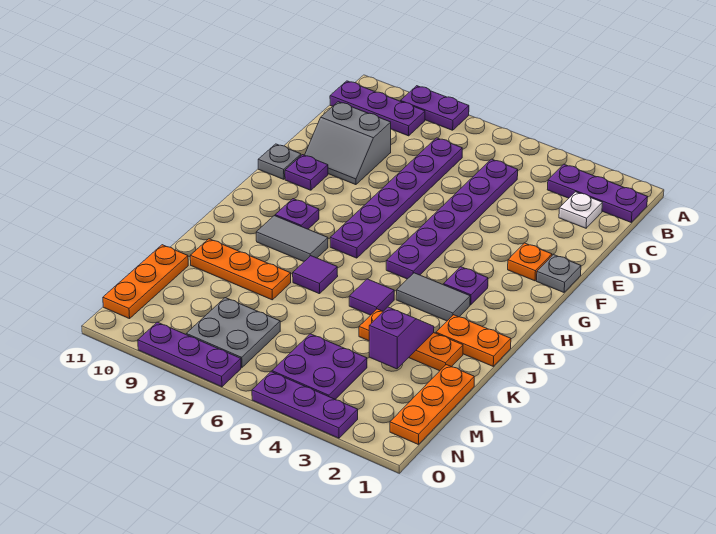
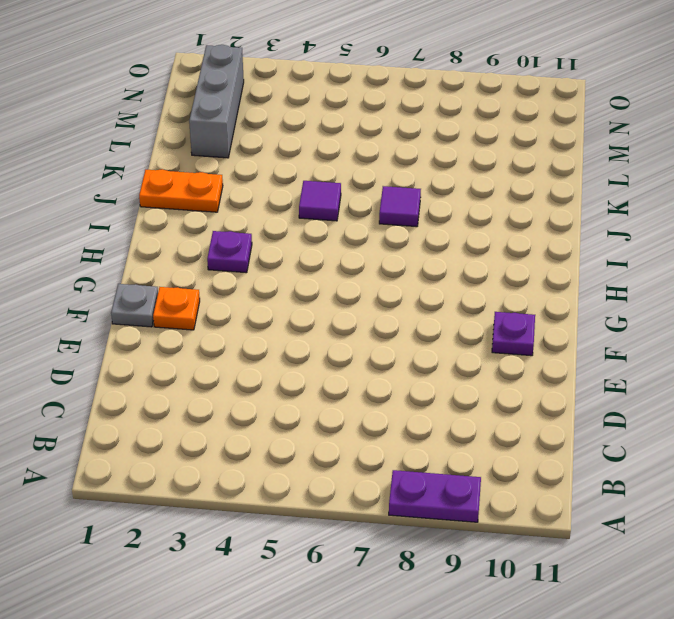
grey 1x3 brick [189,45,244,158] -> none
none -> purple 1x3 plate [547,164,647,222]
none -> purple 1x3 plate [330,81,425,136]
none -> white 1x1 plate [559,192,602,228]

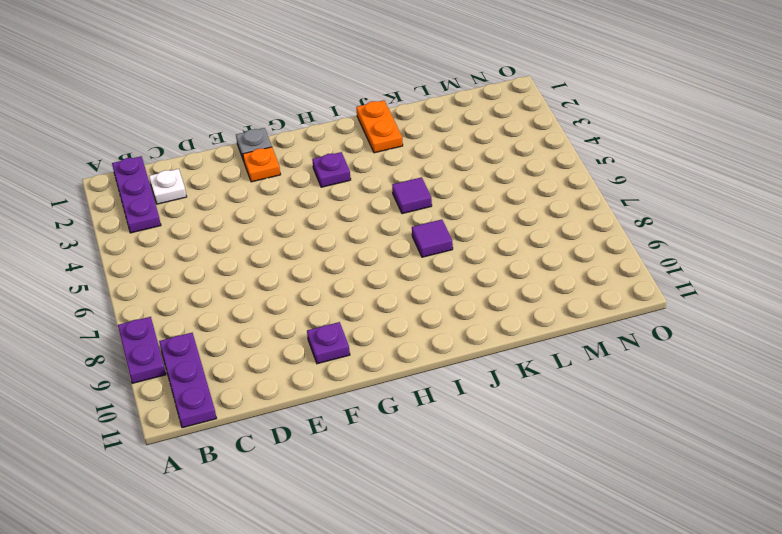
none -> purple 1x6 plate [386,159,518,279]
none -> purple 1x6 plate [330,138,462,258]
none -> grey 2x2 slope [305,102,391,185]

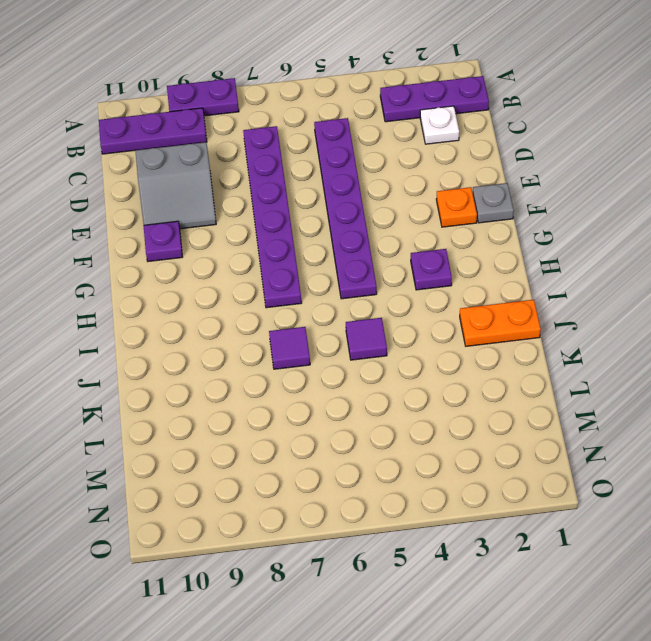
none -> grey 1x1 plate [258,144,301,179]
none -> purple 1x1 plate [275,199,319,229]
none -> grey 1x2 tile [396,273,470,321]

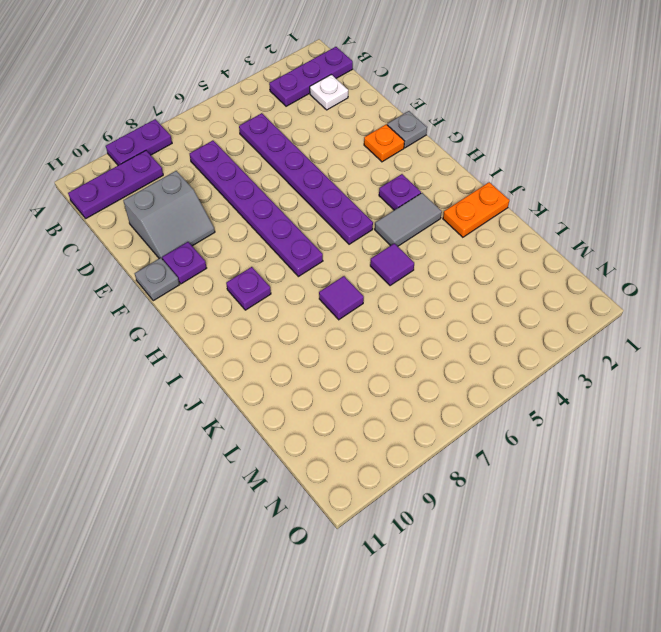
none -> grey 1x2 tile [256,216,328,261]
none -> orange 1x3 plate [359,309,463,371]
none -> orange 1x3 plate [190,239,291,300]

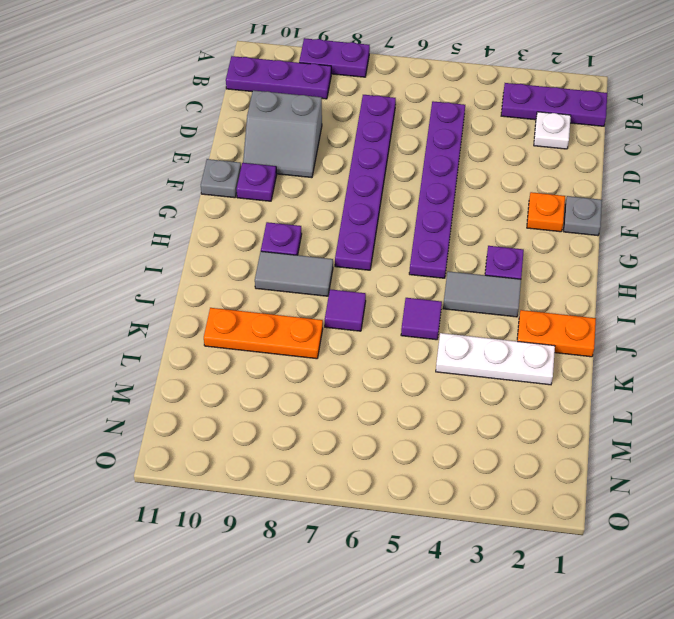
white 1x3 plate [436,333,555,385] -> orange 1x3 plate [359,309,463,371]
none -> orange 1x3 plate [390,365,474,445]
none -> orange 1x3 plate [103,245,188,319]
none -> purple 2x2 plate [272,334,367,399]

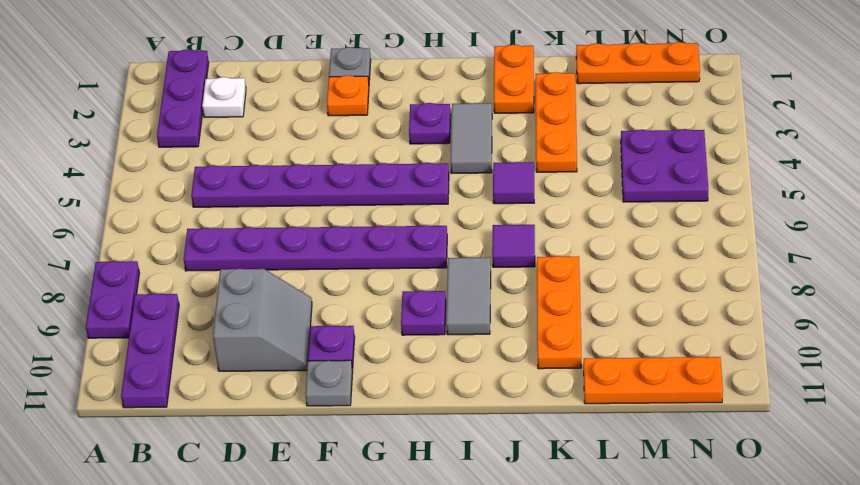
none -> grey 2x2 plate [186,298,280,368]
none -> purple 1x3 plate [252,372,358,438]
none -> purple 1x3 plate [138,322,241,387]

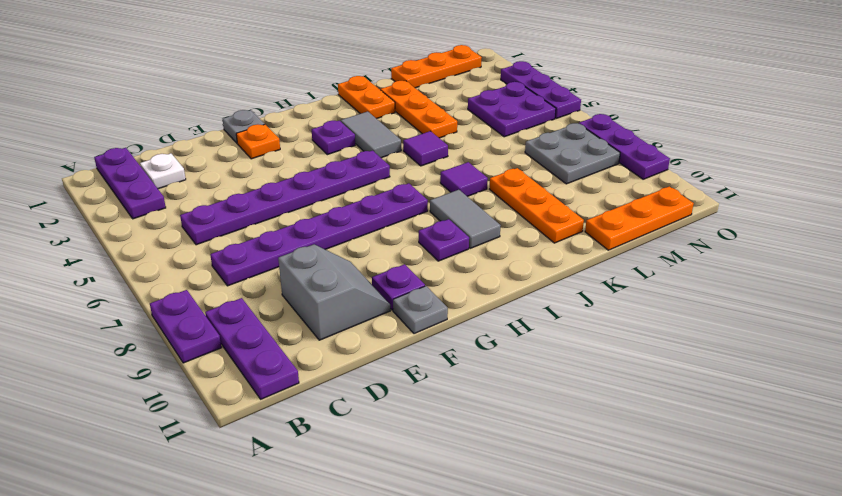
none -> purple 1x2 slope [369,307,434,369]

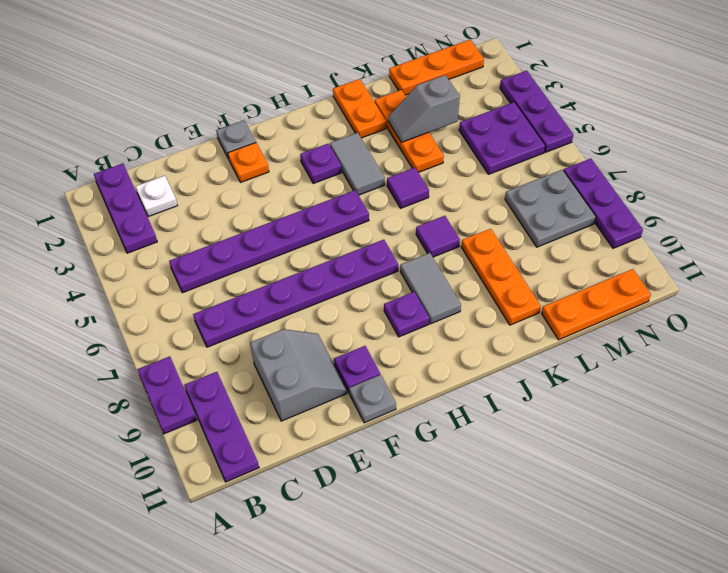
grey 1x2 slope [388,75,460,142] -> purple 1x2 slope [369,307,434,369]

